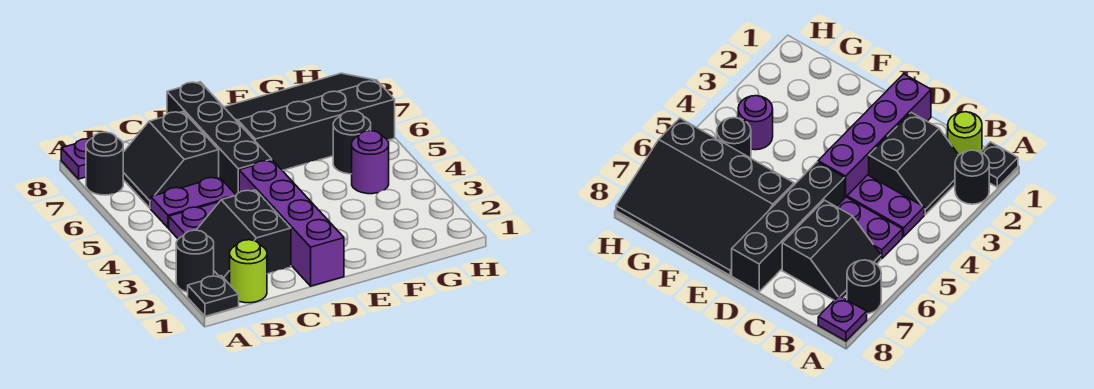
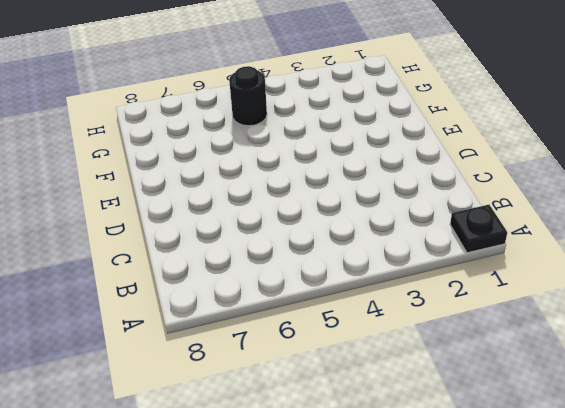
none -> black 1x1 round brick [176,230,214,292]
none -> black 1x1 round brick [86,132,123,195]
none -> purple 1x1 plate [61,139,90,179]

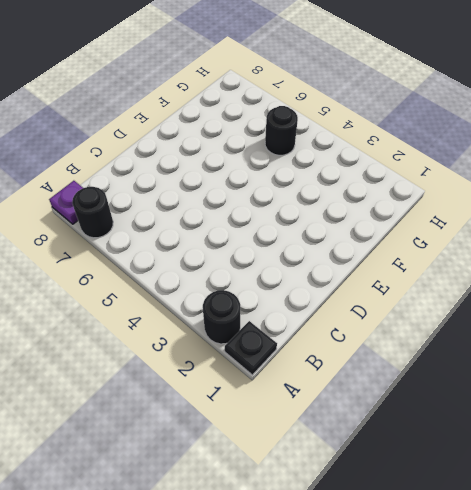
none -> lime 1x1 round brick [230,240,267,303]
none -> black 2x2 slope [197,190,291,284]
none -> purple 1x2 plate [169,197,229,239]

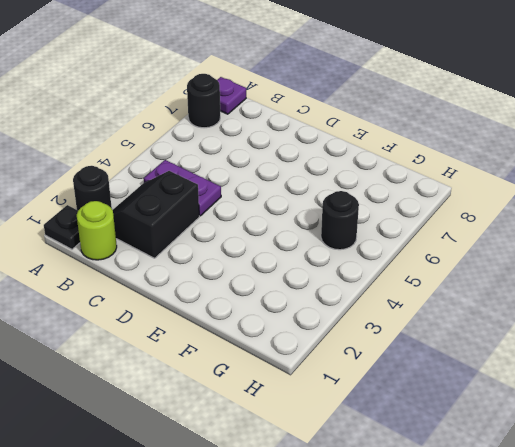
none -> purple 1x2 plate [151,177,236,228]
none -> black 2x2 slope [123,112,219,208]
none -> purple 1x4 brick [239,160,344,286]

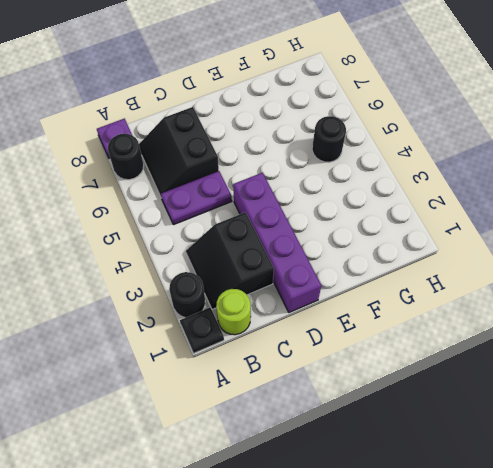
none -> purple 1x2 plate [169,197,229,239]
none -> black 1x4 brick [167,82,272,195]
none -> black 3x4 slope [224,73,395,171]

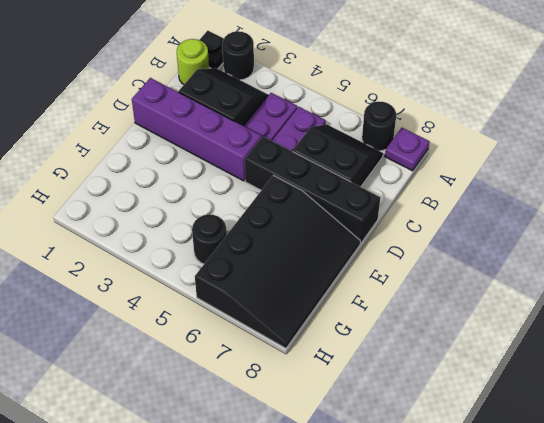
none -> purple 1x1 round brick [352,131,389,194]

